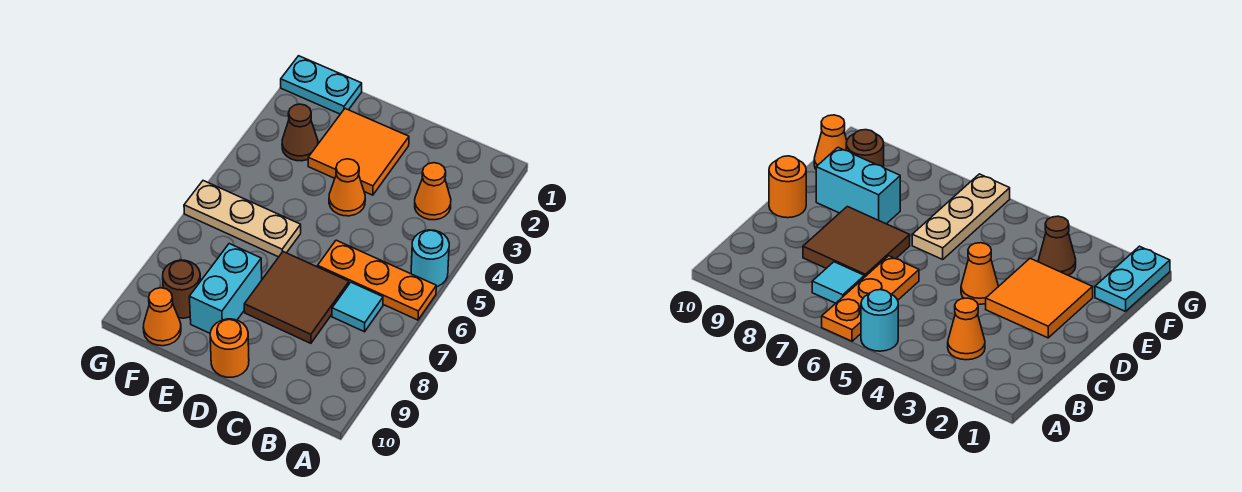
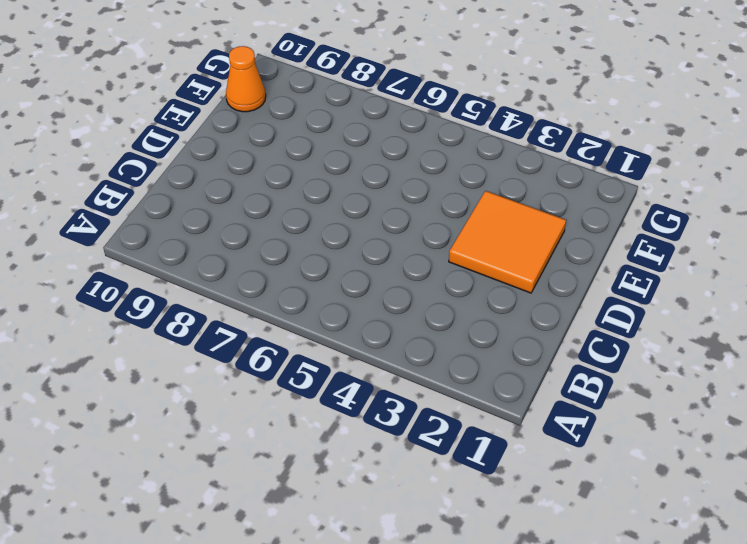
none -> cyan 1x1 round brick [411,230,449,287]
none -> orange 1x3 plate [318,240,436,320]
none -> orange 1x1 cone [415,163,451,220]

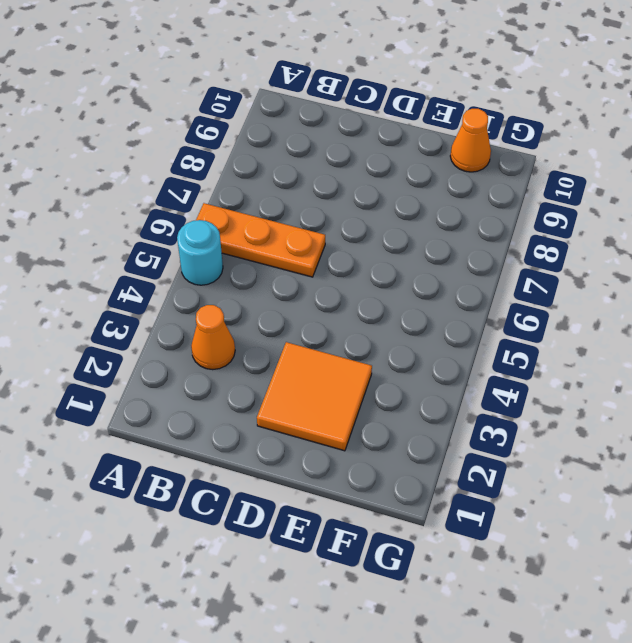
none -> cyan 1x1 tile [332,282,383,332]
none -> brown 2x2 tile [244,252,349,343]
none -> orange 1x1 cone [329,159,365,216]

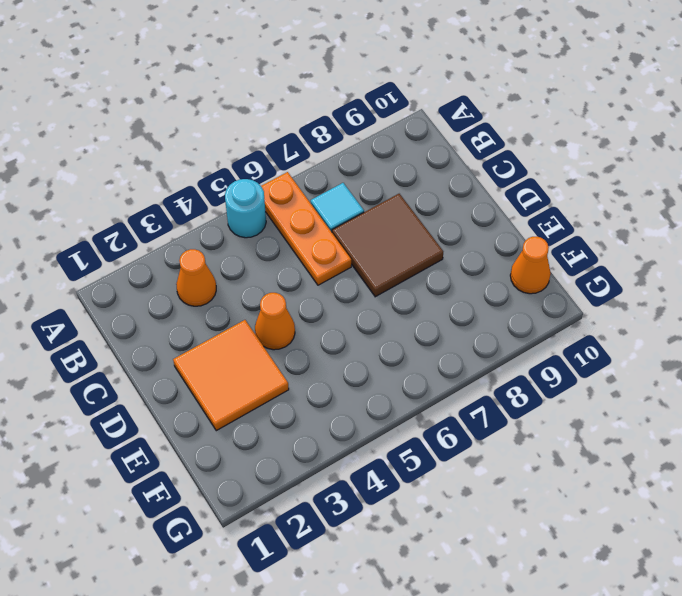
none -> orange 1x1 round brick [210,319,249,377]
none -> tan 1x3 plate [184,181,301,257]
none -> cyan 1x2 brick [189,244,262,333]

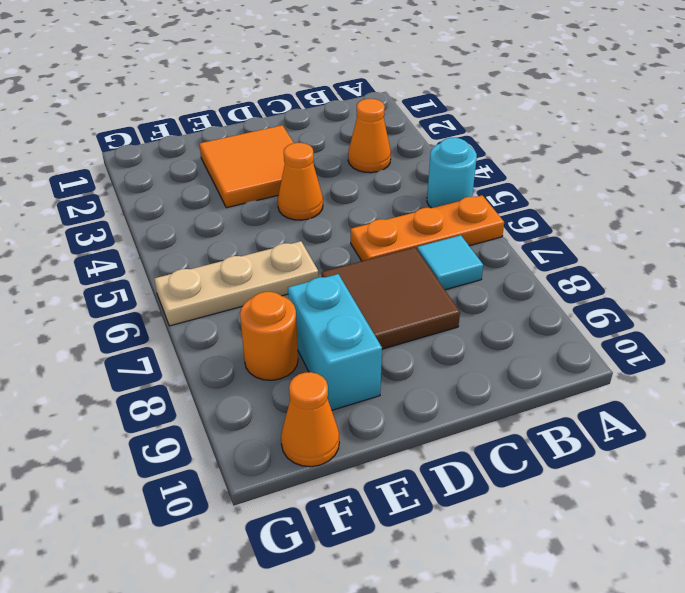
orange 1x1 round brick [240,292,298,380] -> orange 1x1 round brick moved to [210,319,249,377]
none -> cyan 1x2 plate [281,56,362,114]
none -> brown 1x1 cone [282,104,318,161]
none -> brown 1x1 round brick [163,260,200,318]

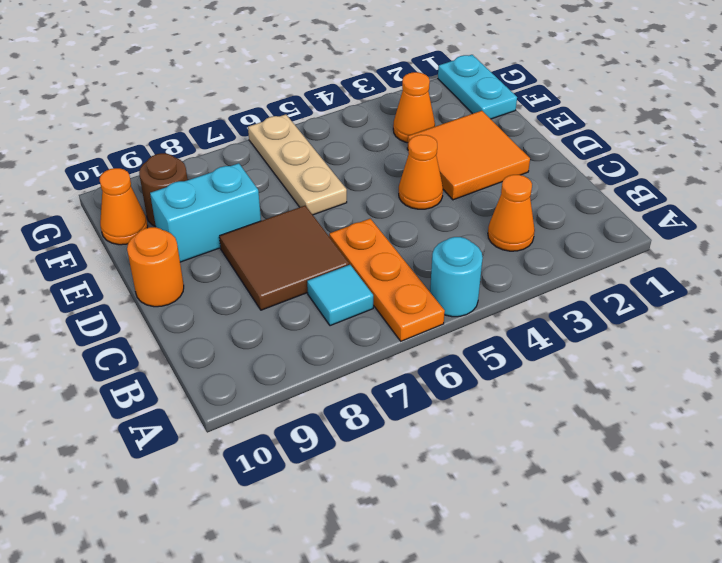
orange 1x1 cone [393,72,435,143] -> brown 1x1 cone [282,104,318,161]

